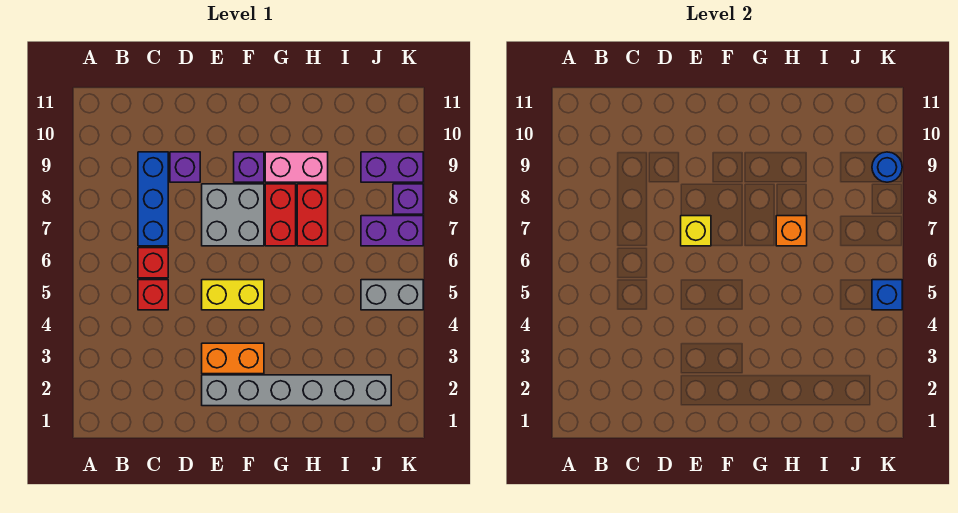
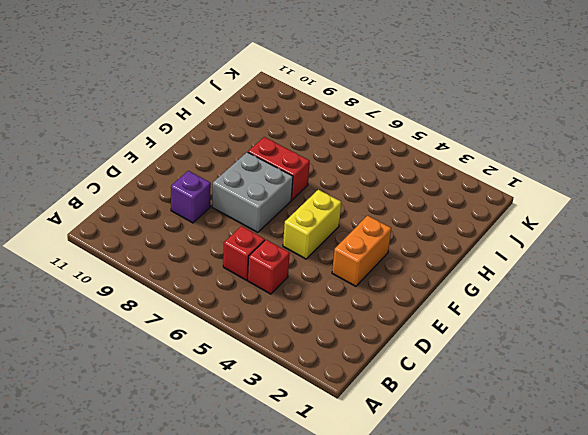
none -> blue 1x3 brick [138,152,168,246]
none -> grey 1x6 brick [202,375,391,406]
none -> purple 1x1 brick [234,152,264,182]

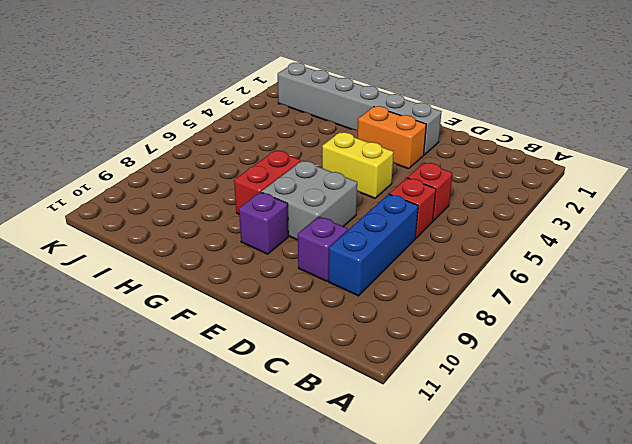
none -> pink 1x2 brick [265,152,328,182]
none -> red 1x2 brick [297,184,328,246]
none -> grey 1x2 brick [361,280,423,310]

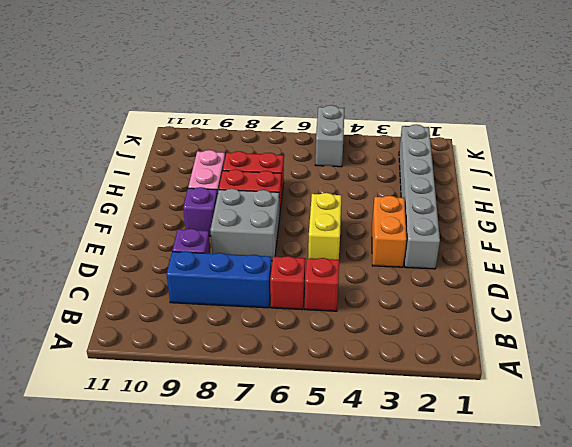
none -> purple 1x2 brick [361,216,423,246]
none -> purple 1x2 brick [361,152,423,182]
none -> purple 1x1 brick [393,184,423,214]

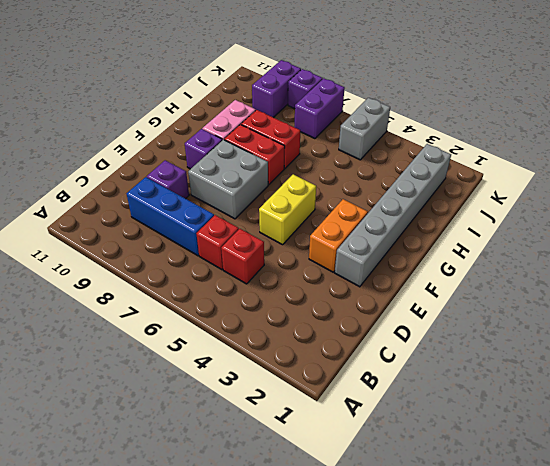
none -> yellow 1x1 brick [681,216,711,246]
none -> orange 1x1 brick [776,216,807,246]
none -> blue 1x1 brick [872,280,902,310]

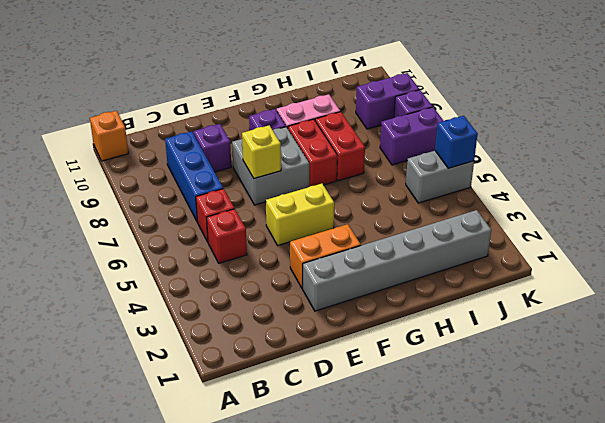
orange 1x1 brick [90,111,128,161] -> orange 1x1 brick moved to [776,216,807,246]
none -> blue 1x1 round brick [872,152,902,182]

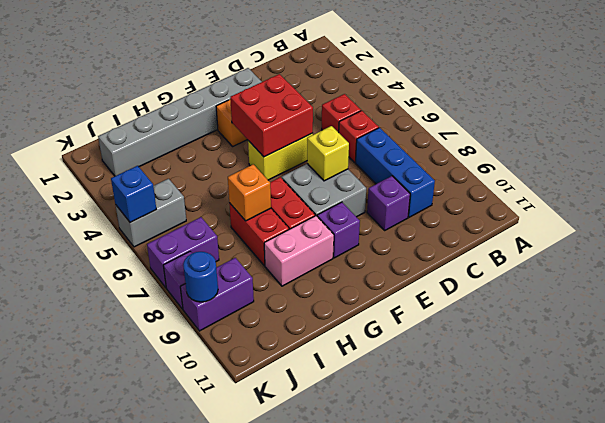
red 2x2 brick [230,74,313,157] -> none

